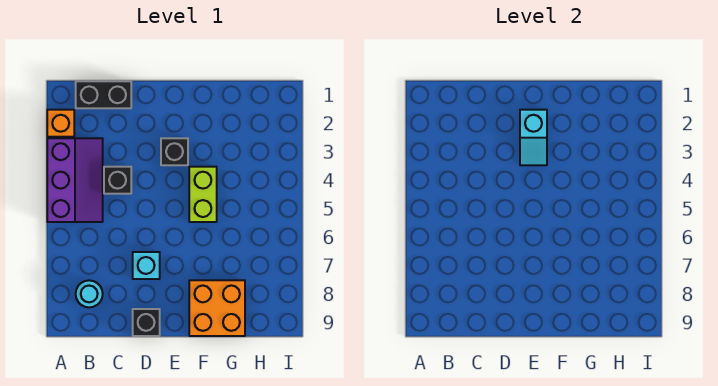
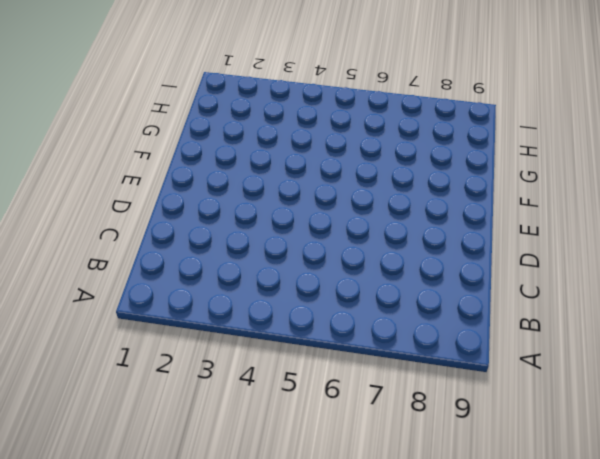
none -> orange 1x1 brick [47,110,74,137]
none -> purple 2x3 slope [47,138,103,222]

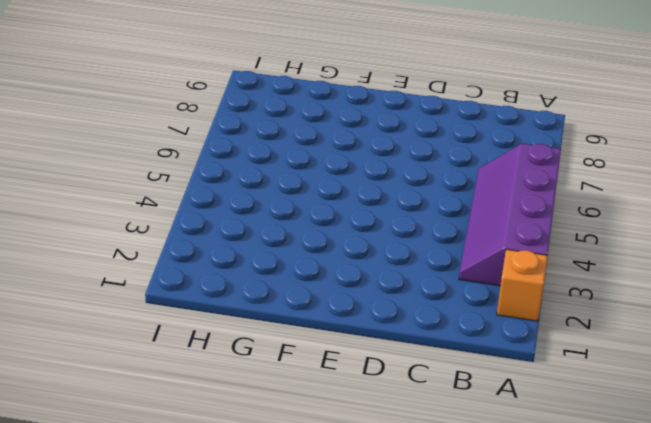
purple 2x4 slope [459,144,561,286] -> purple 2x3 slope [47,138,103,222]
none -> black 1x2 brick [76,81,131,108]
none -> cyan 1x1 round brick [76,280,103,307]

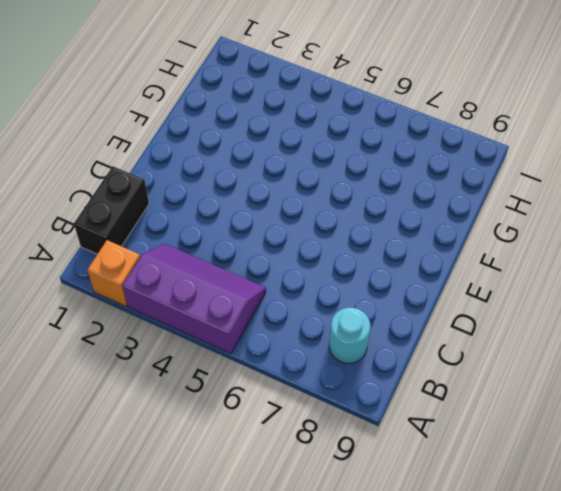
none -> black 1x1 brick [104,167,131,194]
none -> cyan 1x1 brick [133,252,160,279]

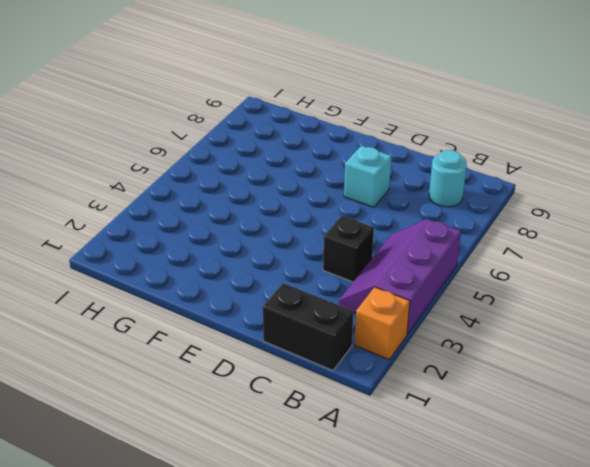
none -> black 1x1 brick [133,309,160,336]
none -> black 1x1 brick [161,138,188,165]

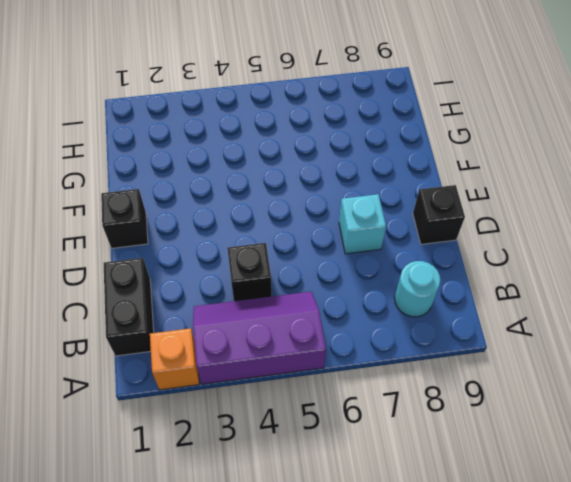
black 1x1 brick [101,189,148,248] -> black 1x1 brick moved to [161,138,188,165]
none -> lime 1x2 brick [189,167,217,222]
none -> orange 2x2 brick [189,280,245,336]

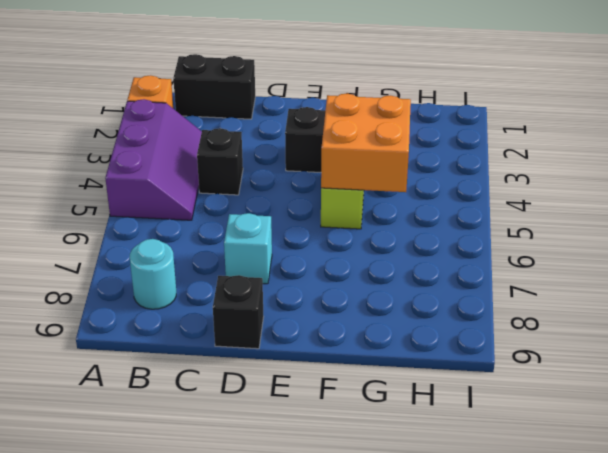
orange 2x2 brick [321,94,411,192] -> orange 2x2 brick moved to [189,280,245,336]
none -> cyan 1x2 slope [520,110,547,165]

